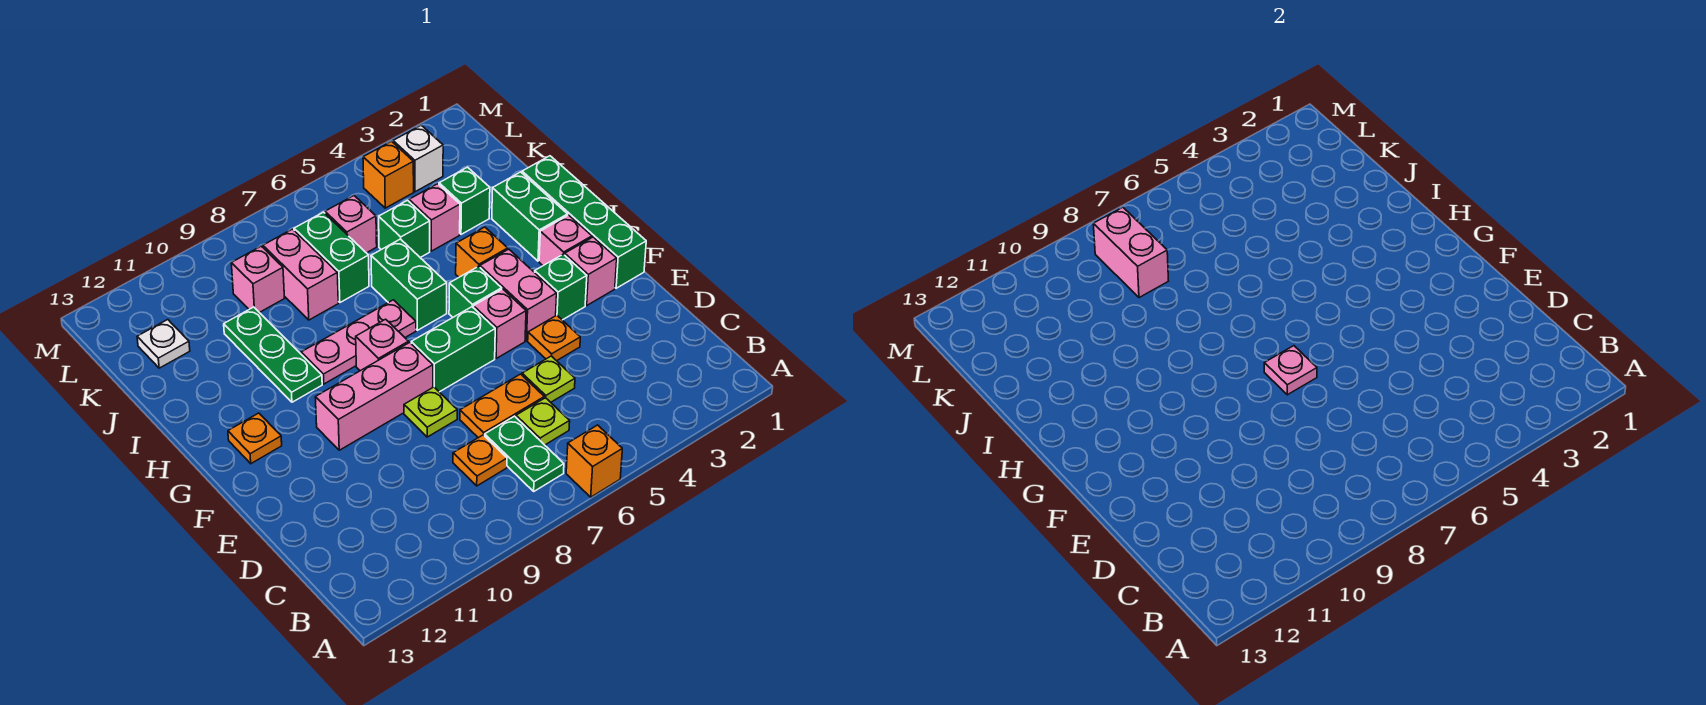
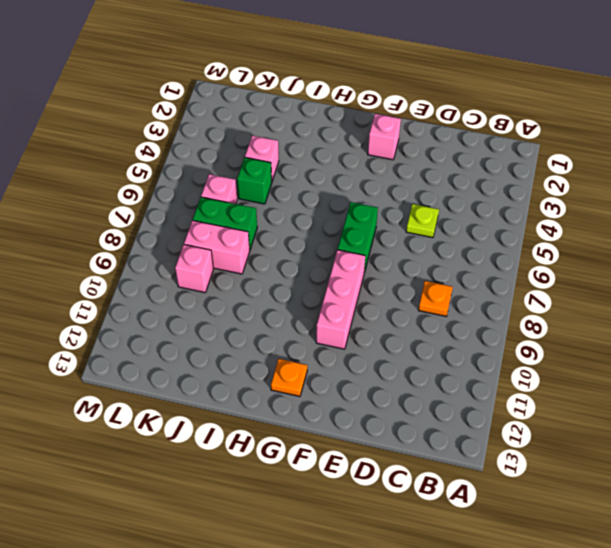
none -> orange 1x1 brick [566,425,622,497]
none -> green 1x2 plate [485,416,564,491]
none -> lime 1x1 plate [516,398,570,445]
none -> orange 1x2 plate [460,374,544,438]

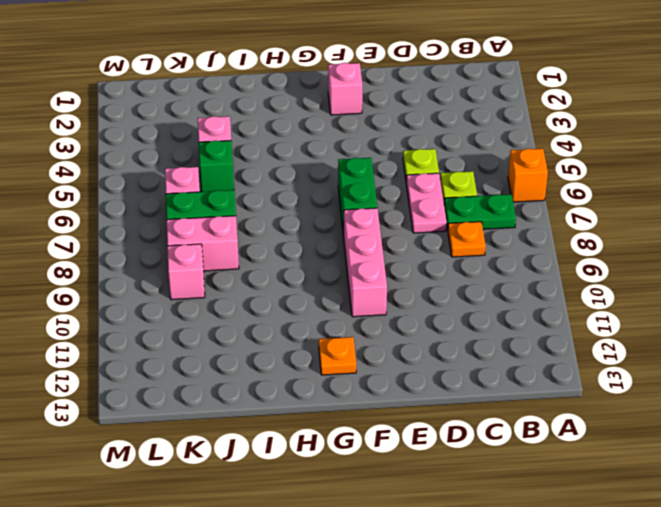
pink 1x2 plate [406,173,447,233] -> orange 1x2 plate [460,374,544,438]
none -> orange 1x1 plate [528,315,580,361]
none -> lime 1x1 plate [404,387,457,437]
none -> green 1x4 brick [522,156,646,288]
none -> green 1x1 brick [535,254,587,320]

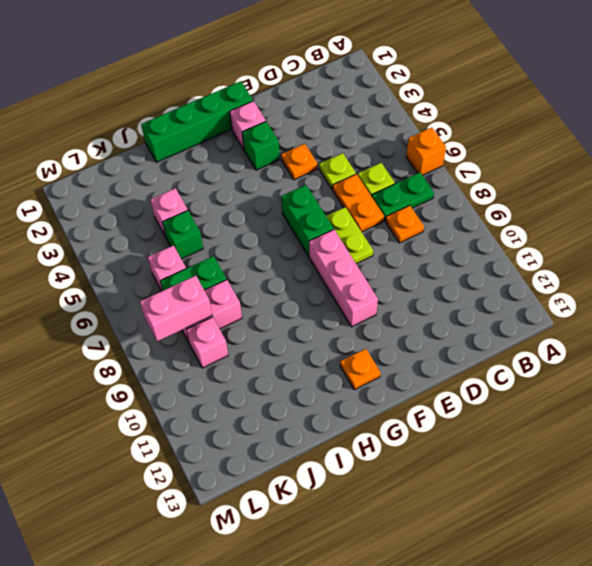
lime 1x2 plate [326,207,373,264] -> lime 1x1 plate [404,387,457,437]
none -> pink 1x2 brick [480,249,557,341]
none -> pink 1x1 brick [474,289,526,359]
none -> pink 1x1 brick [539,215,592,266]
none -> green 1x1 brick [449,266,502,317]

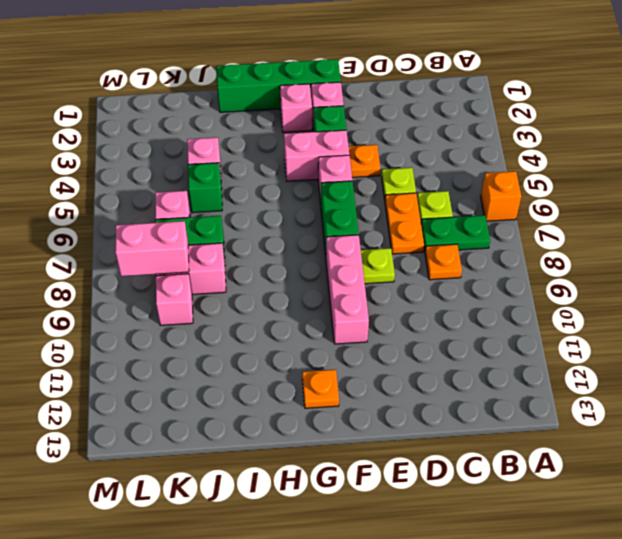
none -> green 1x1 brick [449,266,502,317]
none -> pink 1x1 brick [356,319,409,371]
none -> green 1x2 brick [492,172,568,261]
none -> orange 1x1 brick [456,227,508,277]

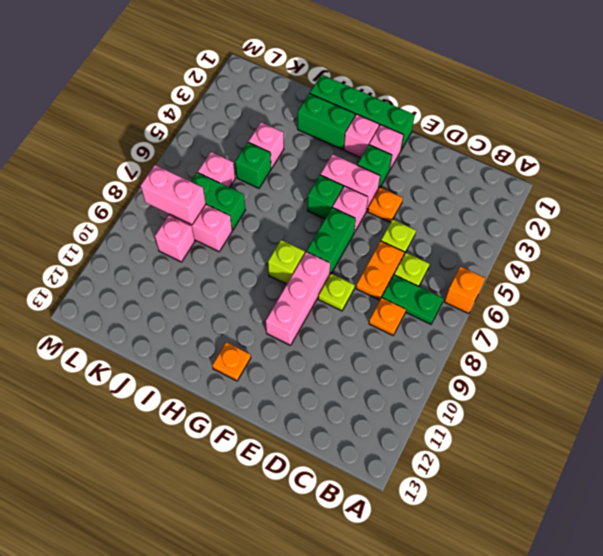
lime 1x1 brick [268,240,305,284] -> pink 1x1 brick [356,319,409,371]
none -> orange 1x1 brick [456,227,508,277]
none -> green 1x2 brick [371,239,447,330]
none -> pink 1x3 plate [301,300,416,384]
none -> green 1x3 plate [224,307,322,402]

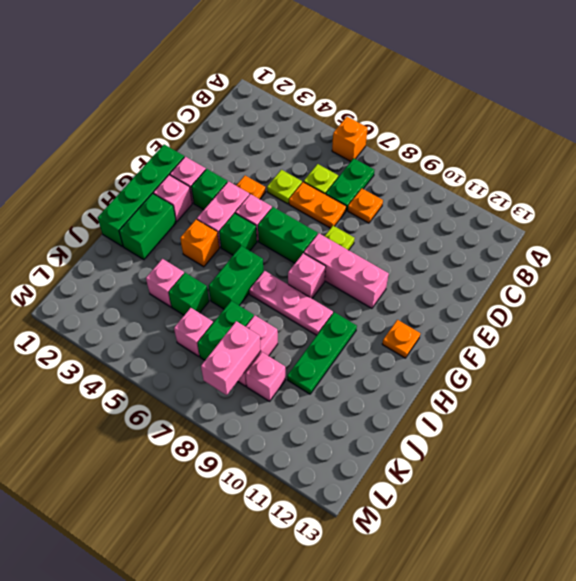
none -> green 1x1 brick [439,167,490,234]
none -> white 1x1 plate [137,320,190,368]
none -> white 1x1 brick [393,125,443,192]
none -> orange 1x1 brick [363,141,414,208]

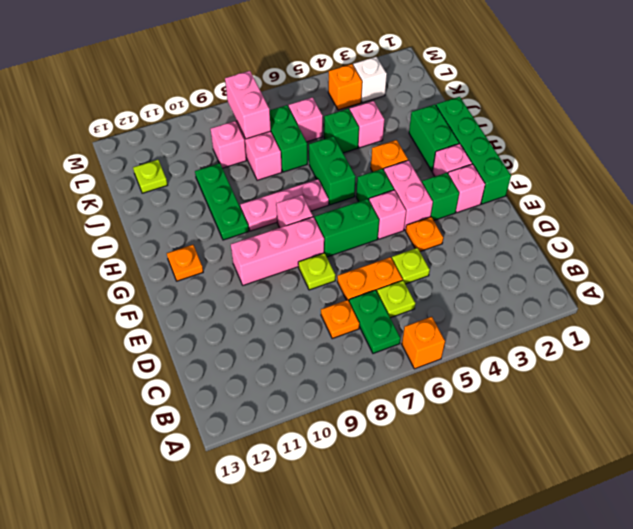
lime 1x1 plate [133,160,168,193] -> white 1x1 plate [137,320,190,368]
none -> green 1x1 brick [439,167,490,234]
none -> pink 1x1 plate [1264,346,1317,395]

